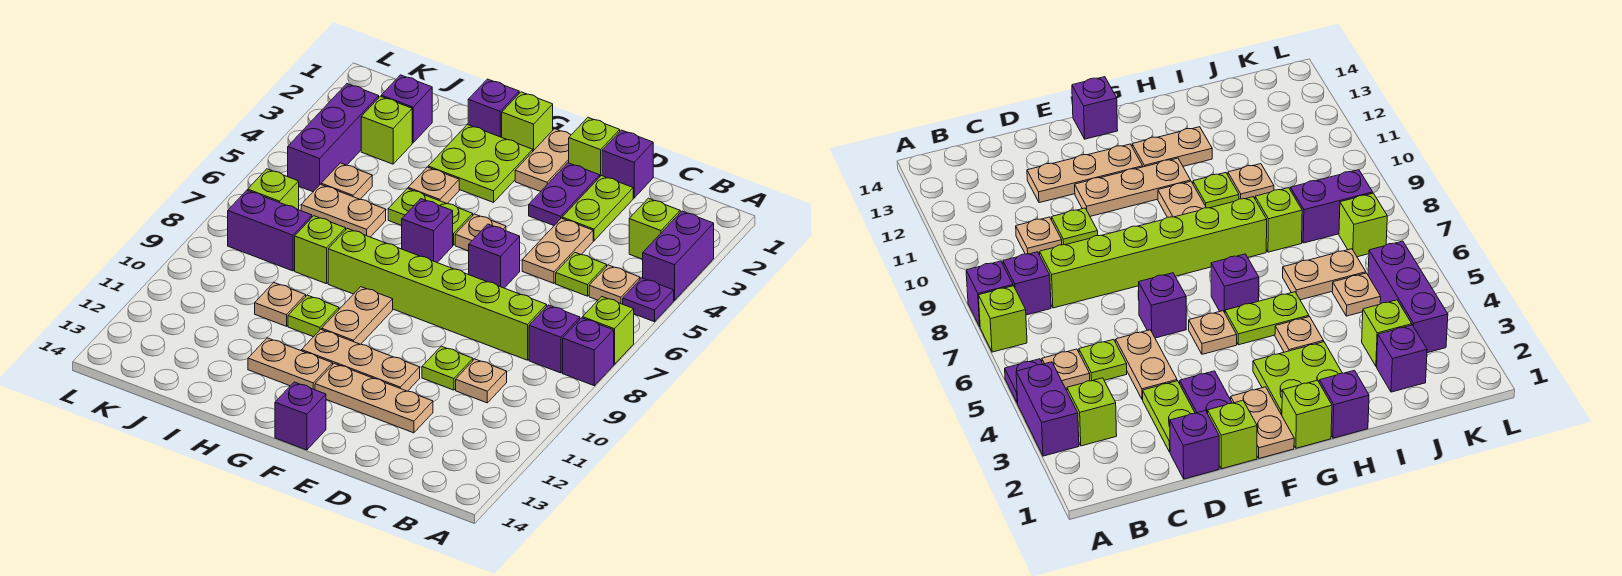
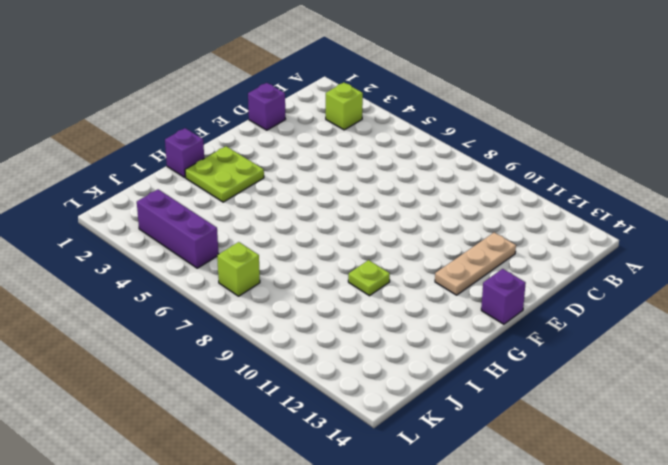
none -> purple 1x2 brick [643,211,714,300]
none -> purple 1x1 plate [623,278,674,322]
none -> lime 1x1 brick [583,297,634,364]
none -> purple 1x1 brick [563,318,614,386]

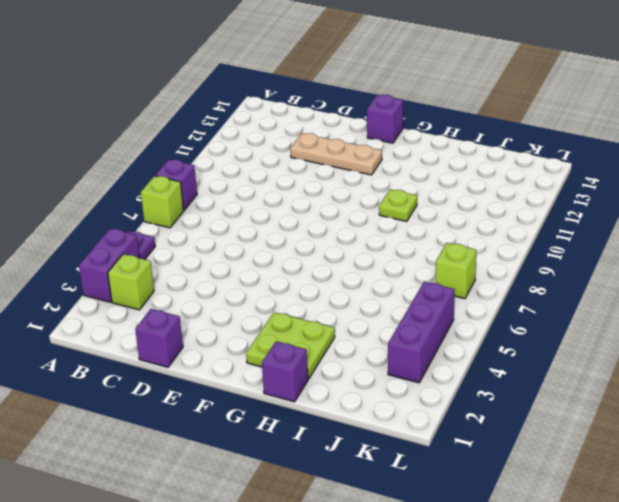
none -> tan 1x1 plate [589,265,640,304]
none -> purple 1x1 brick [529,305,580,373]
none -> lime 1x1 plate [556,253,607,296]
none -> lime 1x6 brick [328,229,547,360]

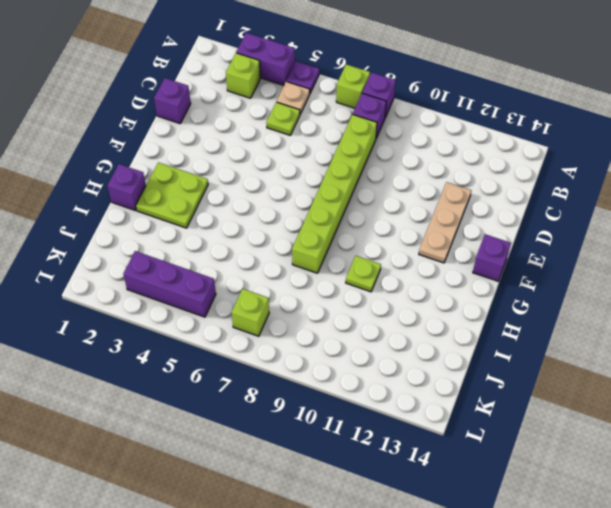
none -> tan 1x1 plate [456,359,507,403]
none -> lime 1x2 plate [562,176,633,241]
none -> tan 1x2 plate [522,218,593,283]
none -> lime 1x1 plate [422,346,473,390]

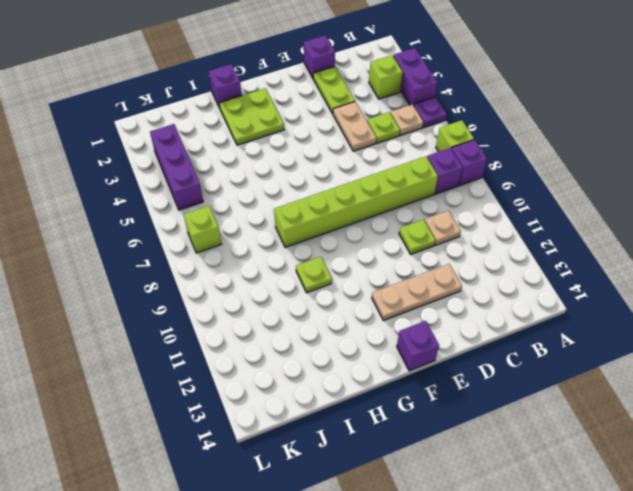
none -> lime 1x1 brick [569,118,620,176]
none -> purple 1x2 plate [529,163,600,225]
none -> purple 1x1 brick [469,224,520,288]
none -> tan 1x3 plate [302,329,420,391]

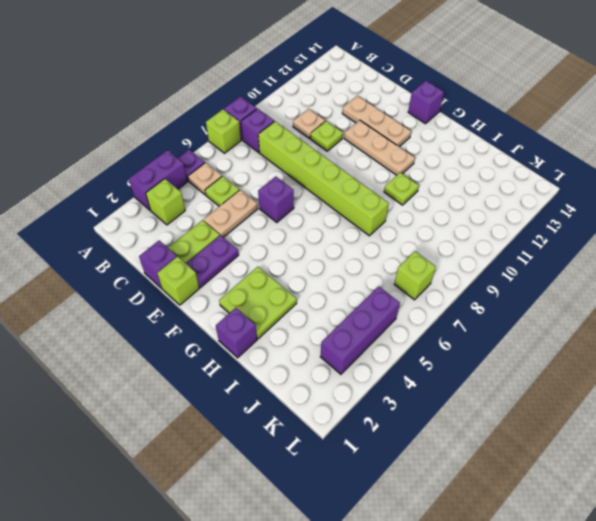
none -> tan 1x2 plate [515,129,571,192]
none -> tan 1x1 plate [455,214,506,251]
none -> lime 1x1 brick [502,92,553,151]
none -> lime 1x2 plate [388,189,473,245]

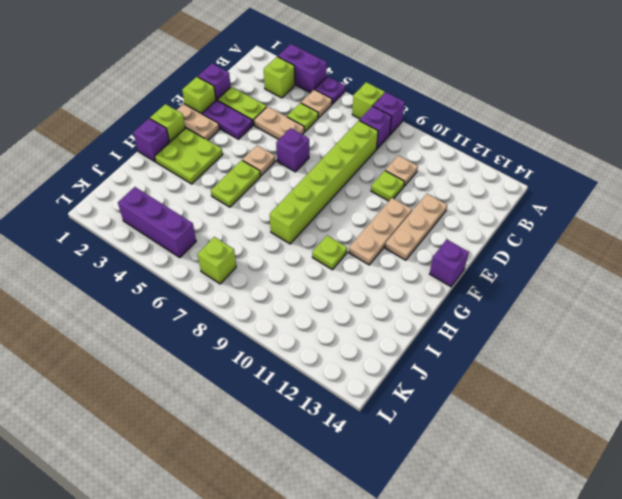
none -> purple 1x1 brick [402,199,453,263]
none -> tan 1x2 plate [322,287,393,344]
none -> tan 1x2 plate [248,338,333,390]
none -> tan 1x1 plate [408,167,459,204]

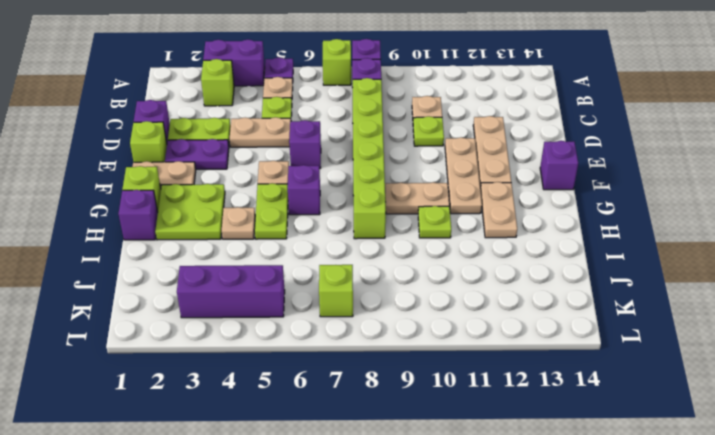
none -> tan 1x2 plate [301,184,386,237]
none -> lime 1x1 brick [295,216,346,284]
none -> tan 1x1 plate [255,283,306,326]
none -> purple 1x1 brick [381,75,432,143]

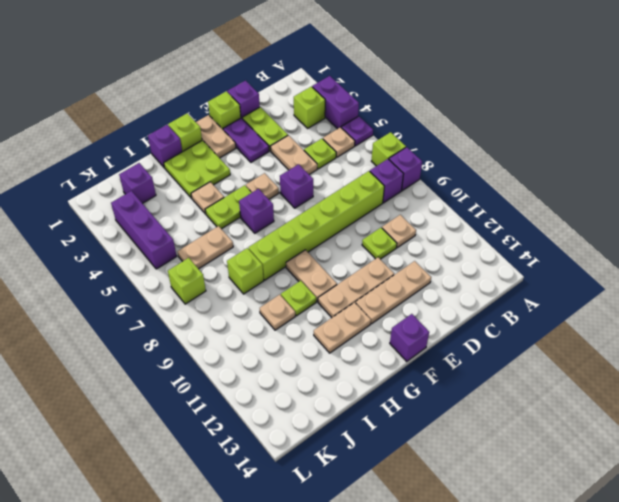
none -> lime 1x1 brick [361,96,412,164]
none -> tan 1x1 plate [321,163,372,199]
none -> purple 1x2 brick [228,190,312,271]

